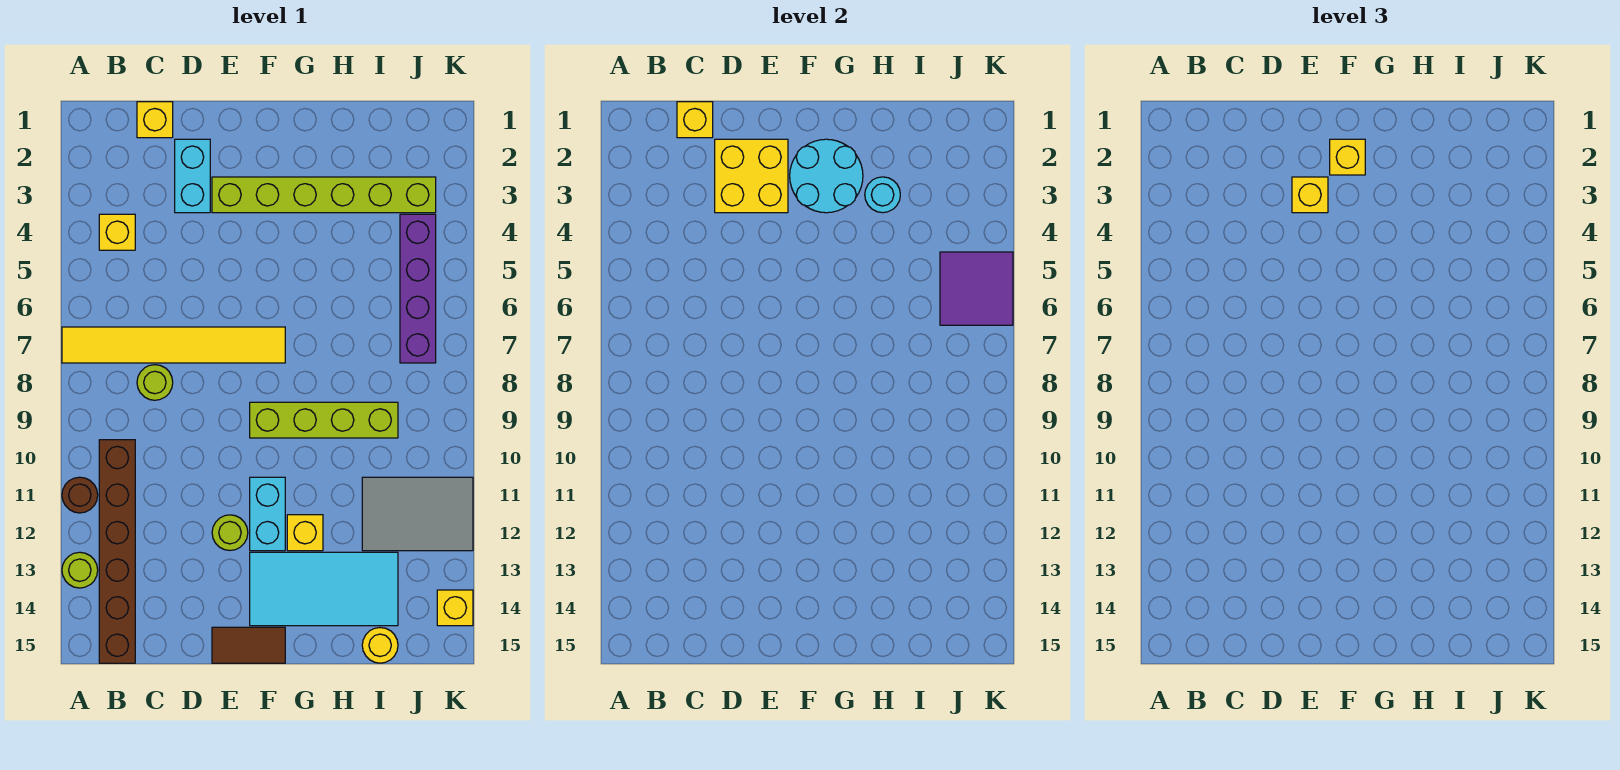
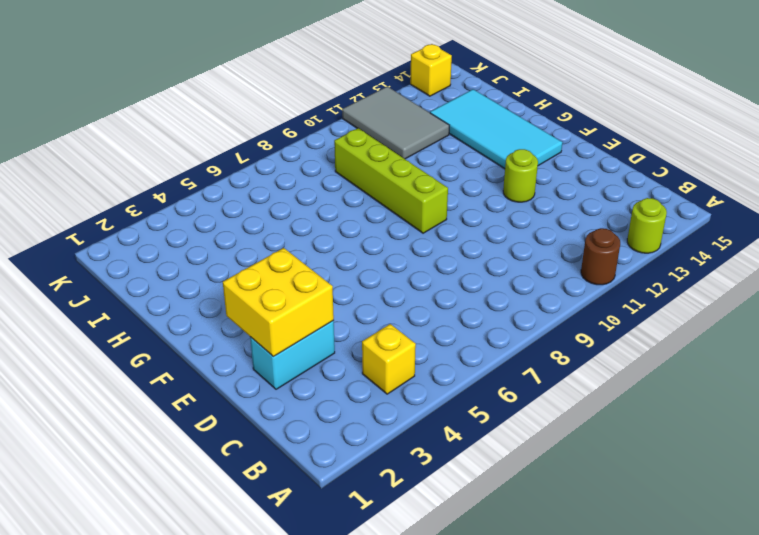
none -> yellow 1x6 tile [62,327,285,363]
none -> brown 1x6 brick [99,440,135,663]
none -> yellow 1x1 brick [137,102,173,138]

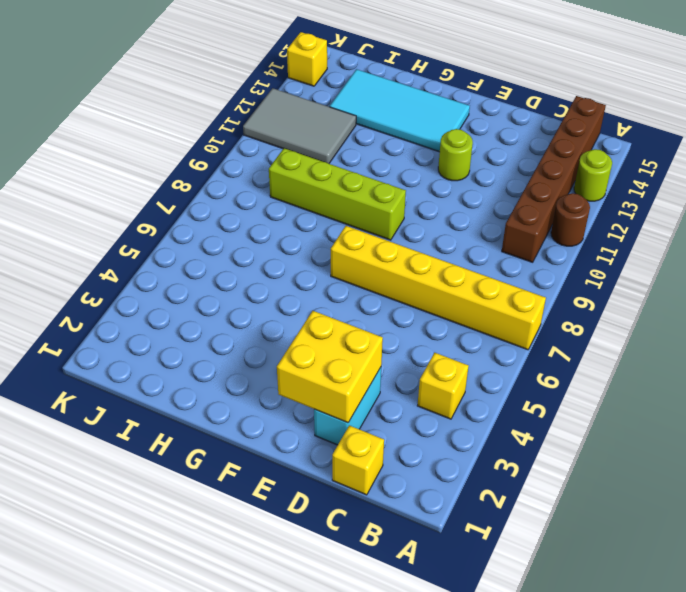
yellow 1x6 brick [331,226,546,350] -> yellow 1x6 tile [62,327,285,363]
none -> lime 1x1 round brick [137,365,173,400]
none -> lime 1x6 brick [212,177,436,213]
none -> brown 1x2 tile [212,627,285,663]

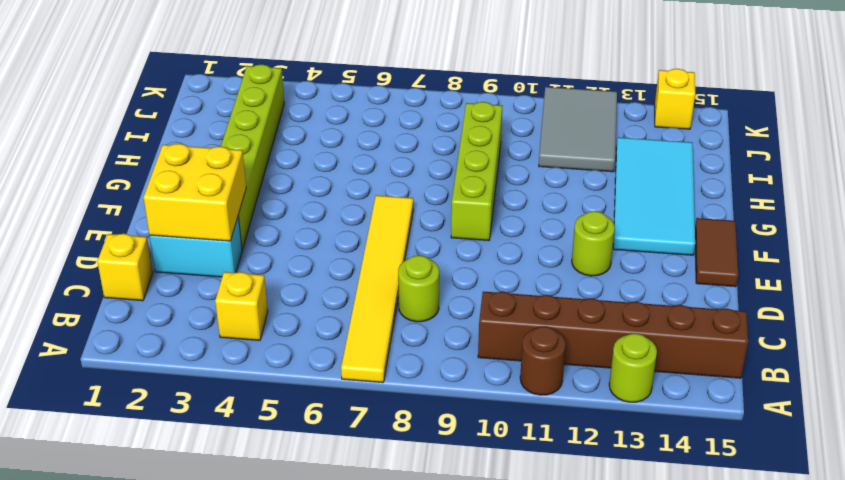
none -> cyan 1x2 brick [250,477,285,551]
none -> yellow 1x1 brick [287,515,323,551]
none -> yellow 1x1 round brick [362,628,398,663]

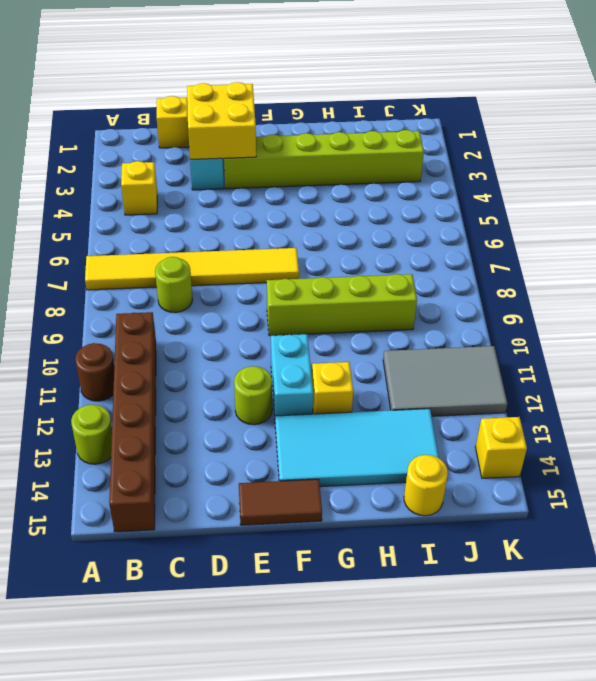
none -> purple 1x4 brick [400,214,436,363]
none -> yellow 1x1 brick [677,102,713,138]
none -> cyan 2x2 round brick [790,139,863,213]

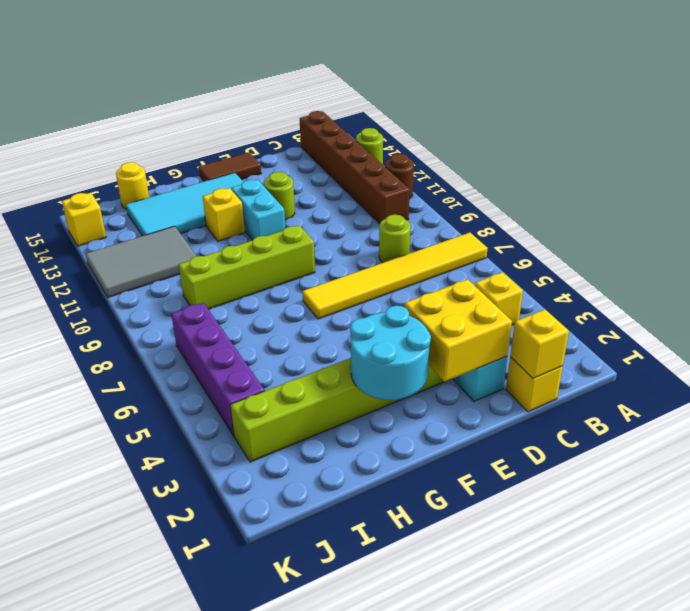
none -> cyan 1x1 round brick [865,177,900,213]
none -> purple 2x2 tile [940,252,1013,325]
none -> yellow 1x1 brick [1292,177,1328,213]

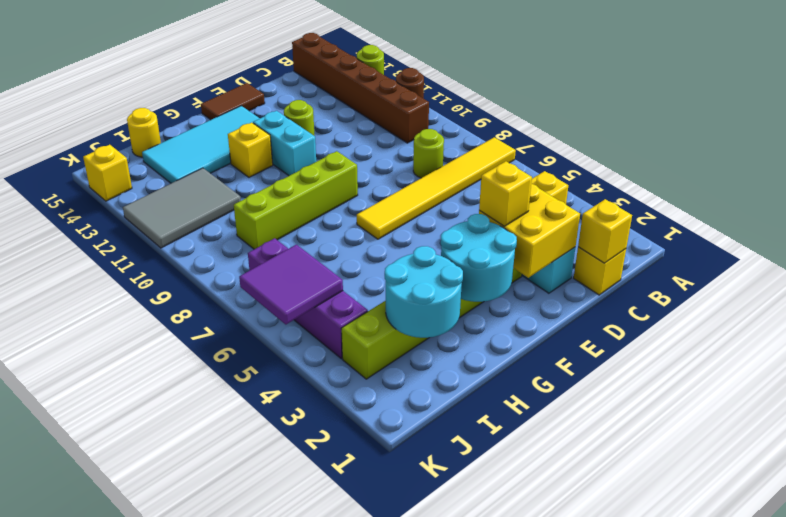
cyan 2x2 round brick [385,246,463,338] -> cyan 1x1 round brick [865,177,900,213]
none -> yellow 1x1 brick [1330,139,1365,175]

